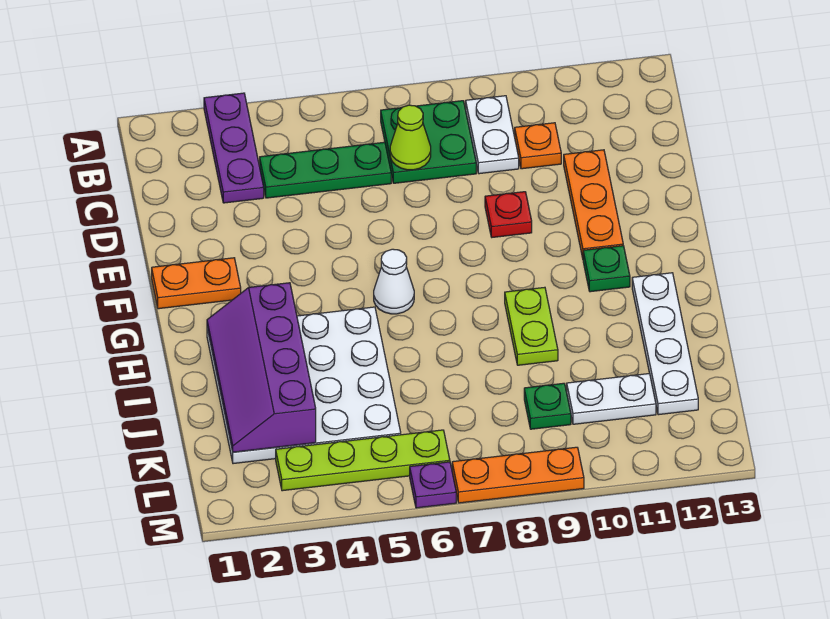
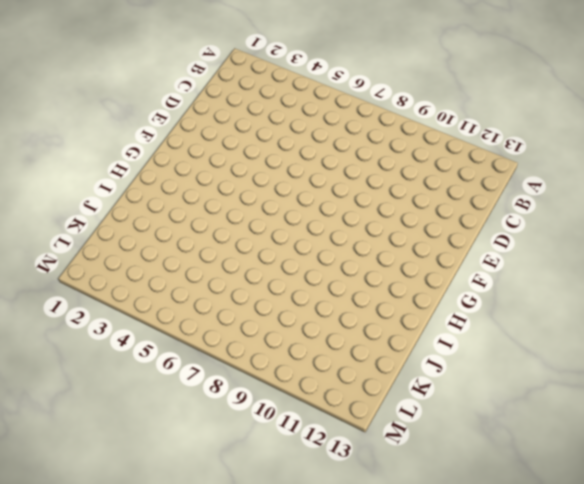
none -> purple 1x3 plate [204,93,264,203]
none -> green 2x2 plate [381,101,476,183]
none -> white 1x2 plate [466,96,519,174]

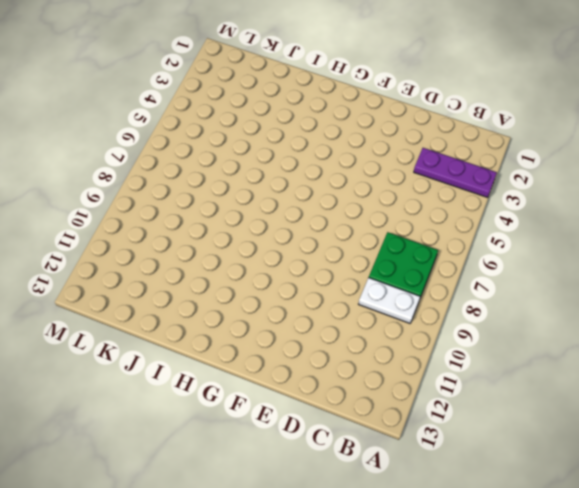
none -> green 1x3 plate [260,142,391,198]
none -> orange 1x1 plate [515,123,561,169]
none -> orange 1x3 plate [564,150,623,258]

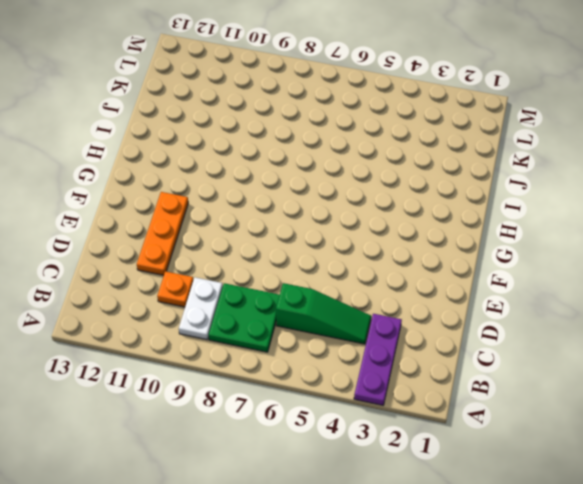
green 1x3 slope [276,283,371,344] -> green 1x3 plate [260,142,391,198]
none -> red 1x1 plate [485,192,532,237]
none -> orange 1x2 plate [152,258,241,309]
none -> white 1x1 cone [374,249,414,314]

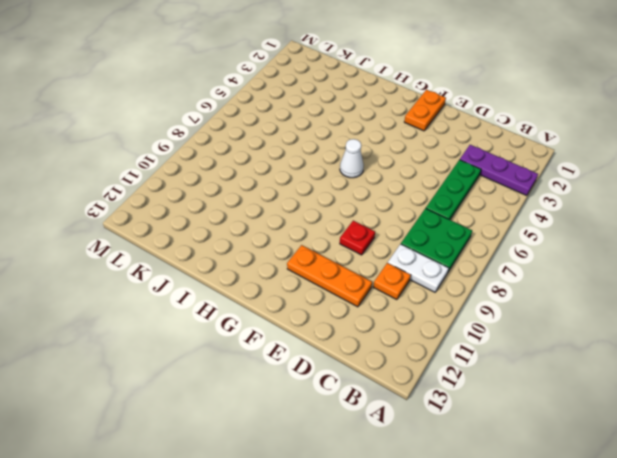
none -> green 1x1 plate [583,246,630,292]
none -> white 4x4 plate [207,307,401,464]
none -> lime 1x2 plate [505,287,558,365]

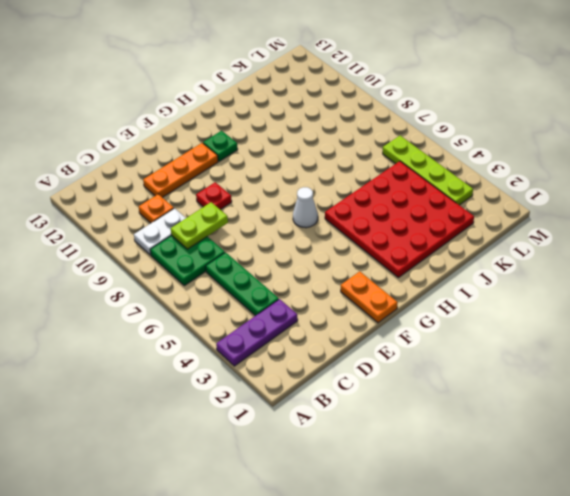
lime 1x2 plate [171,202,228,249] -> lime 1x2 plate moved to [505,287,558,365]
red 4x4 plate [325,161,474,278] -> white 4x4 plate [207,307,401,464]
none -> white 1x4 plate [632,273,698,415]
none -> green 1x1 plate [524,383,571,429]
none -> white 1x2 plate [567,374,656,424]

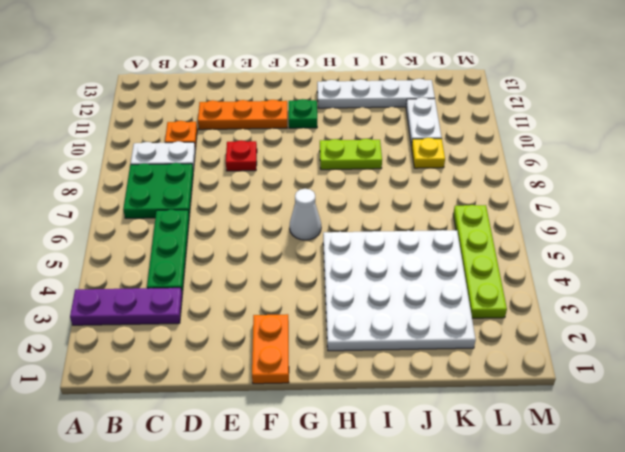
yellow 1x1 plate [412,138,445,168] -> green 1x1 plate [524,383,571,429]
none -> purple 1x1 plate [410,462,456,508]
none -> orange 1x3 plate [452,447,584,503]
none -> lime 1x1 cone [390,105,431,170]

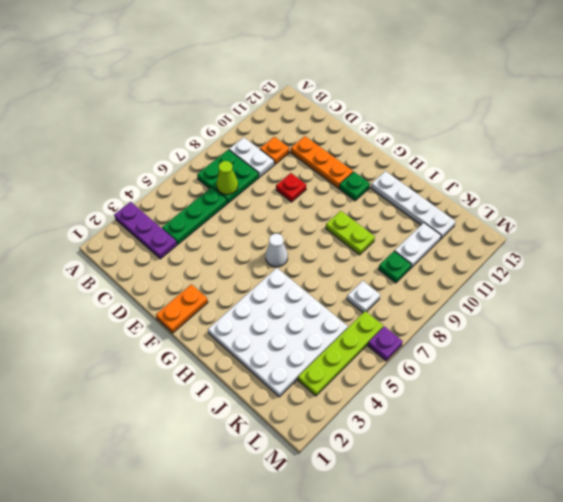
white 1x1 plate [347,281,380,313] -> none
none -> orange 1x3 plate [452,447,584,503]
none -> purple 2x4 slope [207,283,316,452]

